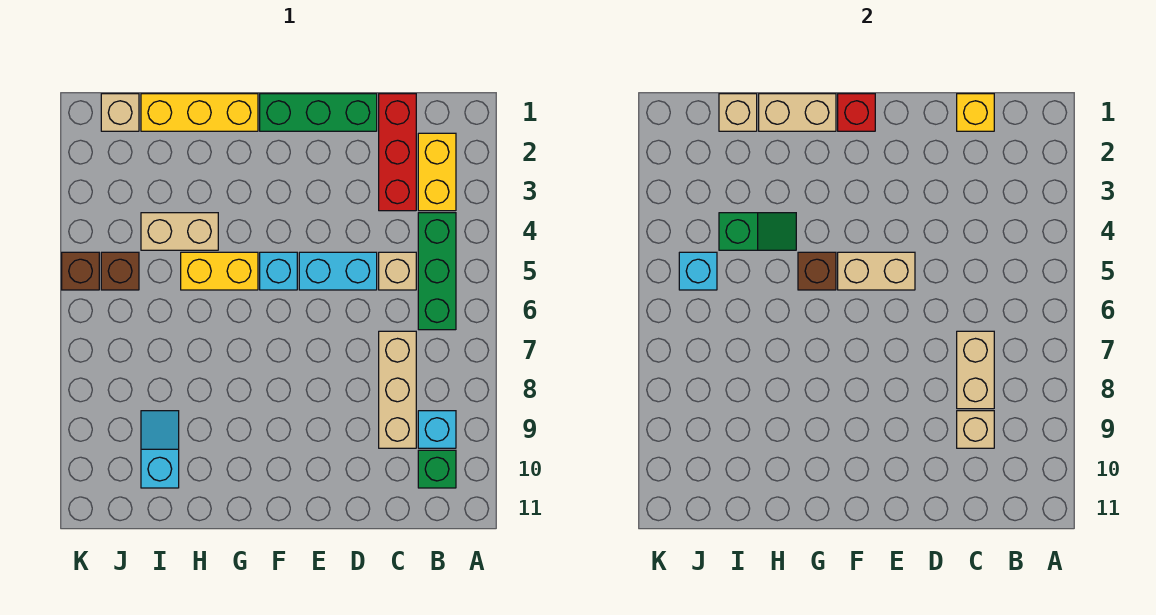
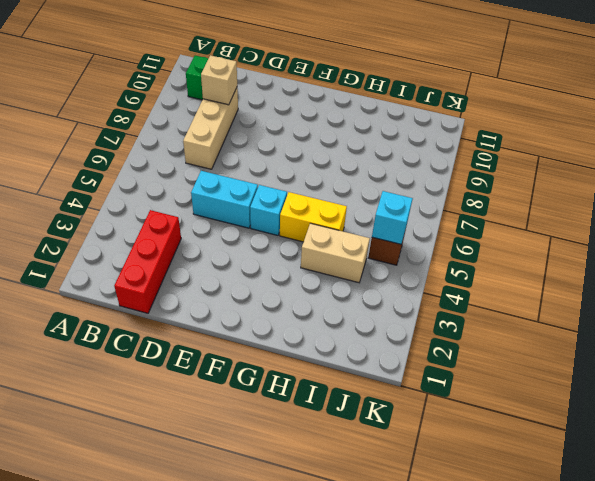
none -> yellow 1x2 brick [418,133,456,211]
none -> green 1x3 brick [418,213,456,330]
none -> cyan 1x1 brick [418,411,456,448]

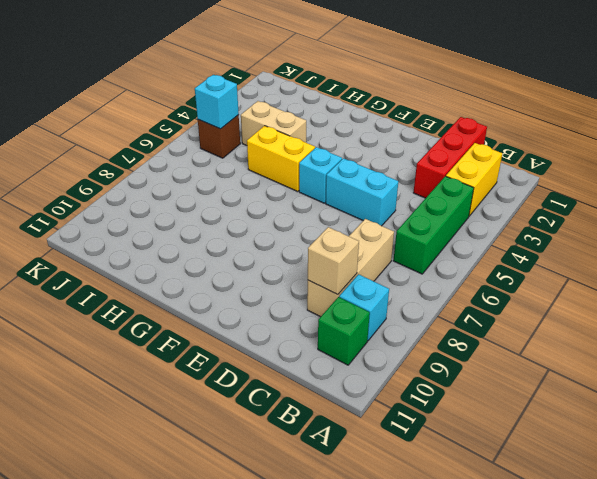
none -> tan 1x1 brick [379,252,416,290]
none -> green 1x3 brick [260,94,377,131]
none -> yellow 1x3 brick [141,94,258,131]

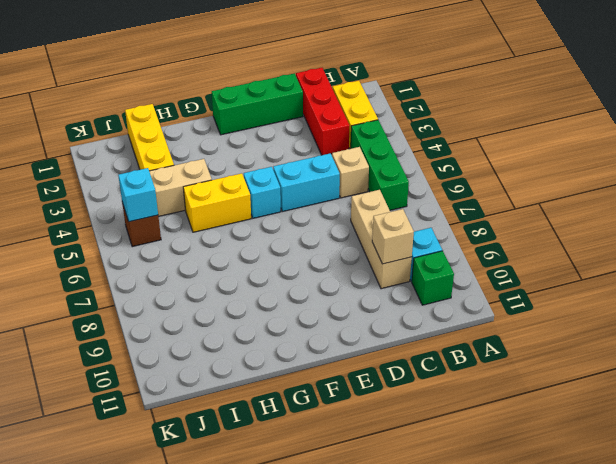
yellow 1x3 brick [125,104,174,171] -> yellow 1x3 brick turned to [141,94,258,131]
none -> cyan 1x2 slope [141,411,179,488]
none -> tan 1x1 brick [101,94,139,131]
none -> brown 1x1 brick [62,252,99,290]

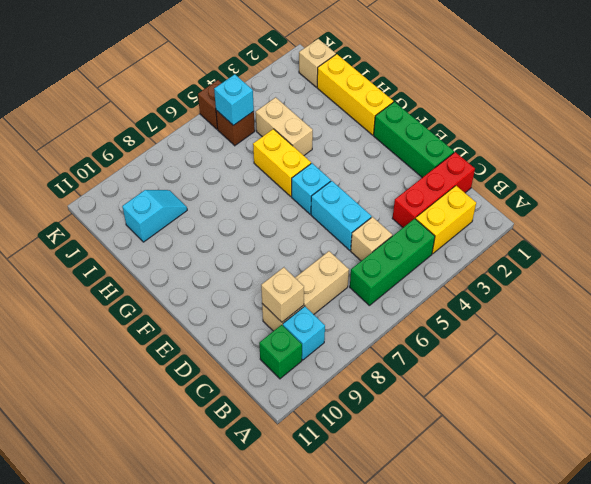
none -> yellow 1x1 brick [957,94,994,131]
none -> tan 1x2 brick [957,331,994,409]
none -> tan 1x2 brick [838,252,915,290]

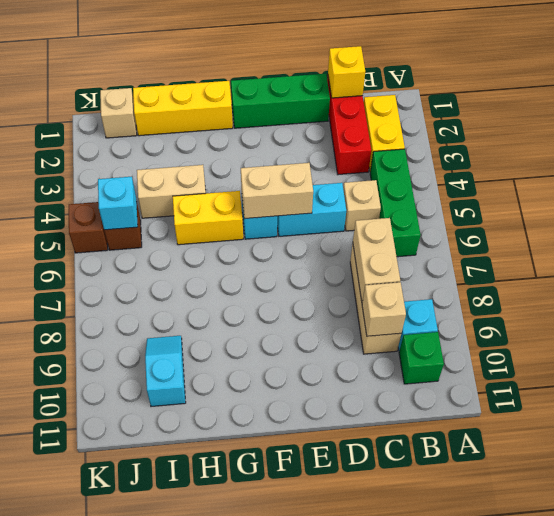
none -> red 1x1 brick [838,94,875,131]
none -> tan 1x2 brick [759,94,836,131]
none -> brown 1x1 brick [798,252,836,290]

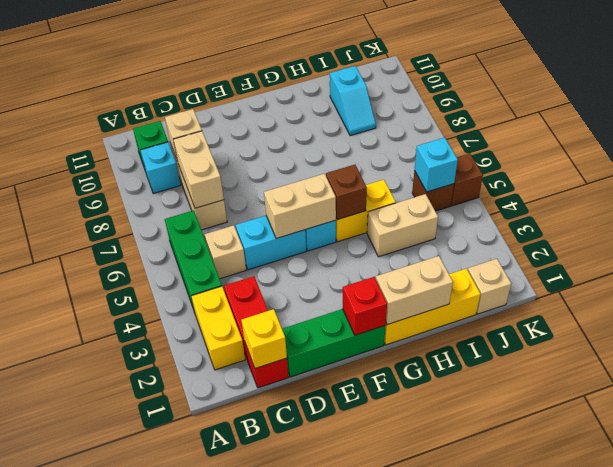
none -> green 1x2 slope [719,213,796,250]
none -> tan 1x1 brick [719,94,757,131]

